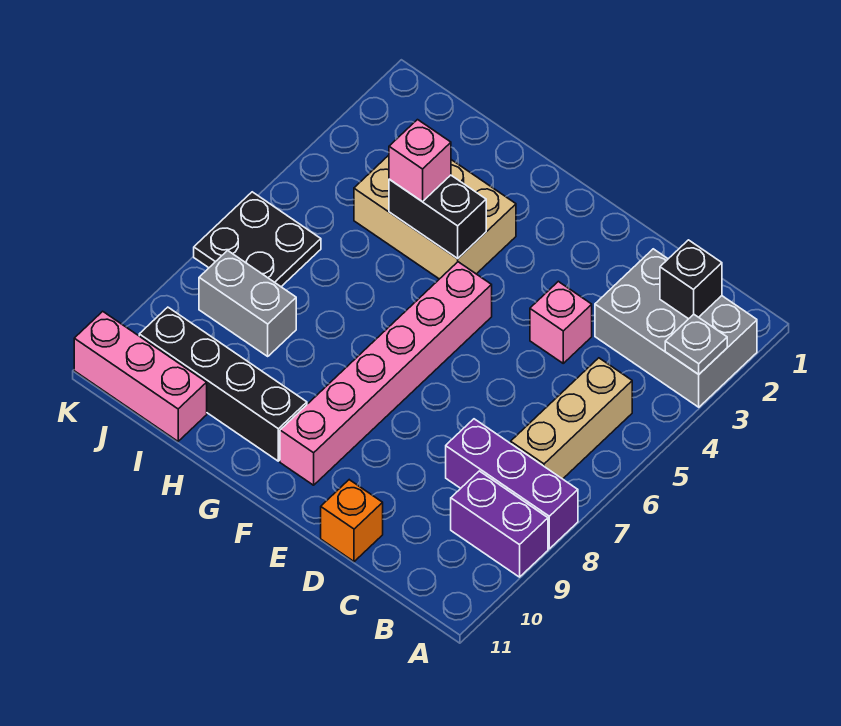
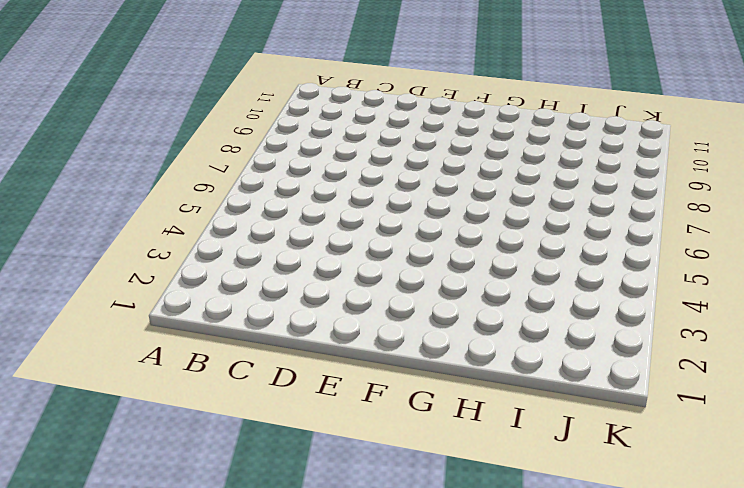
none -> grey 2x3 brick [595,249,757,407]
none -> purple 1x3 brick [446,419,578,549]
none -> purple 1x2 brick [451,471,548,577]

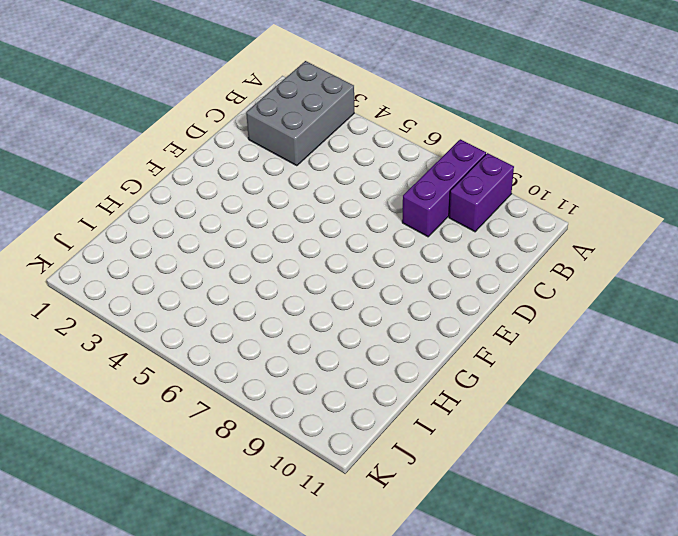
none -> tan 1x3 brick [511,358,632,479]
none -> pink 1x1 brick [530,281,592,363]
none -> orange 1x1 brick [321,480,383,562]

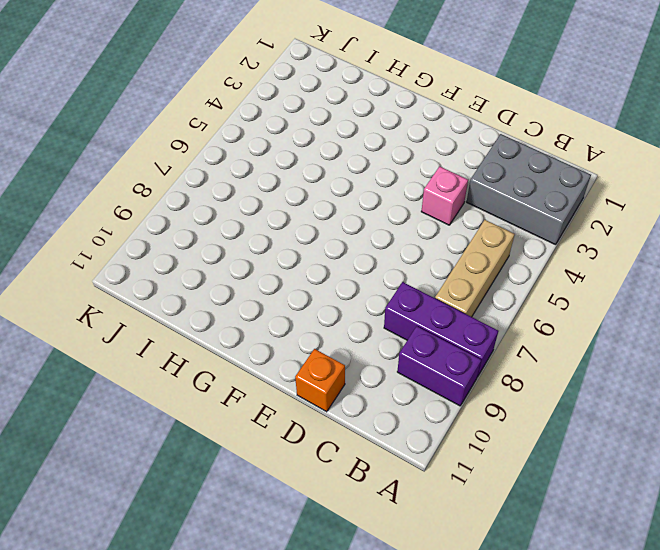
none -> pink 1x6 brick [280,262,492,485]
none -> tan 2x3 brick [354,155,516,279]
none -> black 1x4 brick [139,307,307,461]

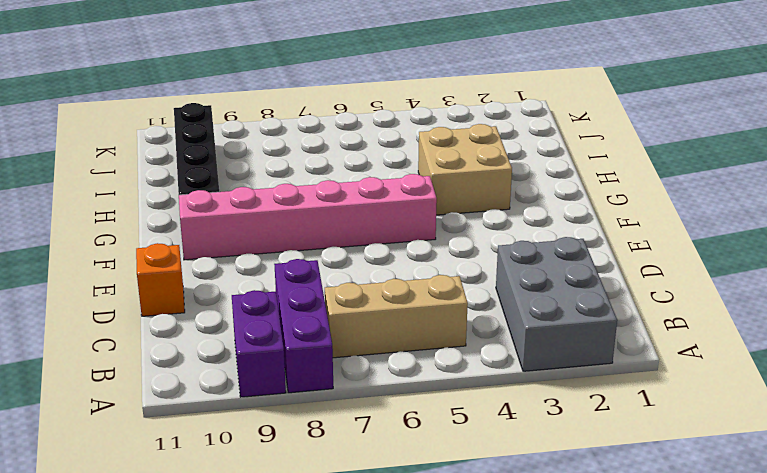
tan 2x2 brick [418,124,512,215] -> tan 2x3 brick [354,155,516,279]
none -> pink 1x1 brick [530,281,592,363]
none -> grey 1x2 brick [199,251,296,356]
none -> pink 1x3 brick [74,311,207,441]

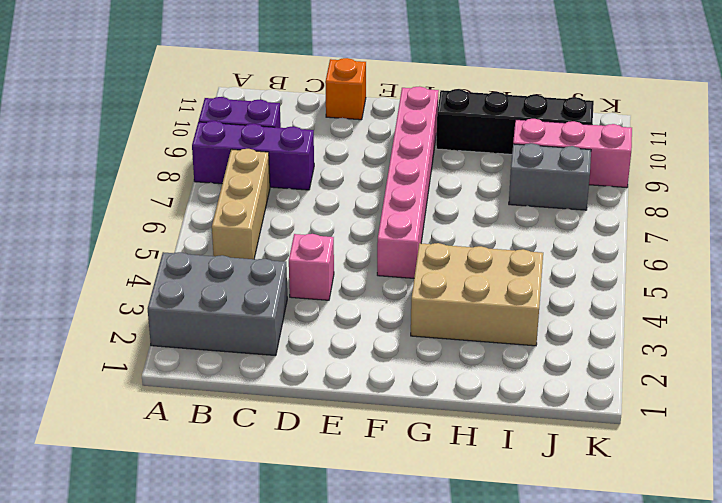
pink 1x3 brick [513,119,632,188] -> pink 1x3 brick moved to [74,311,207,441]
none -> black 2x2 plate [194,192,321,287]
none -> grey 1x1 plate [665,314,727,374]
none -> black 1x1 brick [660,240,722,319]

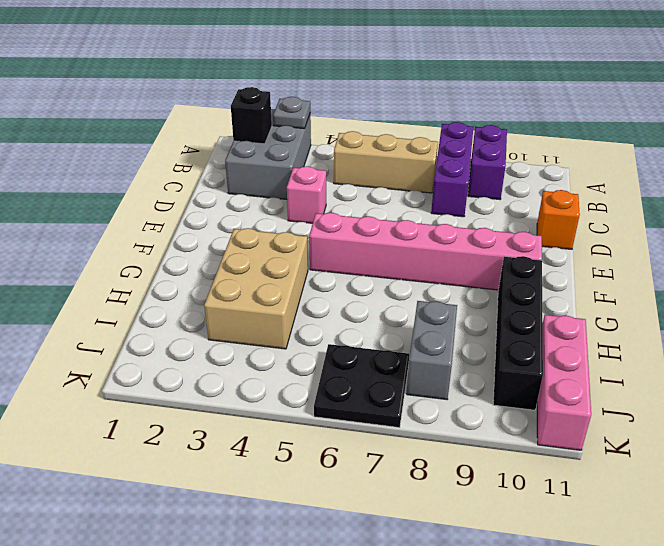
none -> black 1x2 brick [389,175,486,259]
none -> pink 1x1 brick [389,120,451,201]

